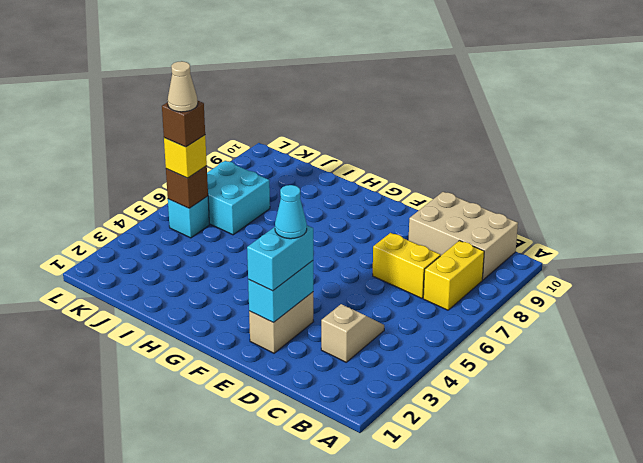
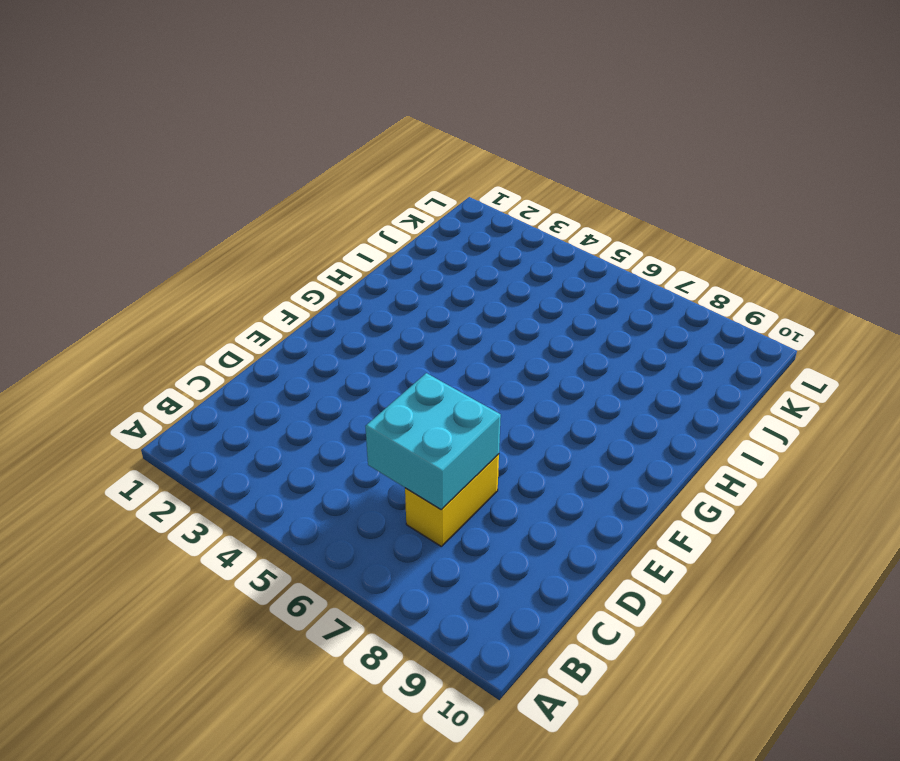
cyan 2x2 brick [365,373,501,510] -> cyan 2x2 brick moved to [207,161,270,235]
none -> yellow 1x2 brick [423,241,484,310]
none -> tan 2x3 brick [409,192,518,280]
none -> tan 1x2 slope [321,304,384,362]

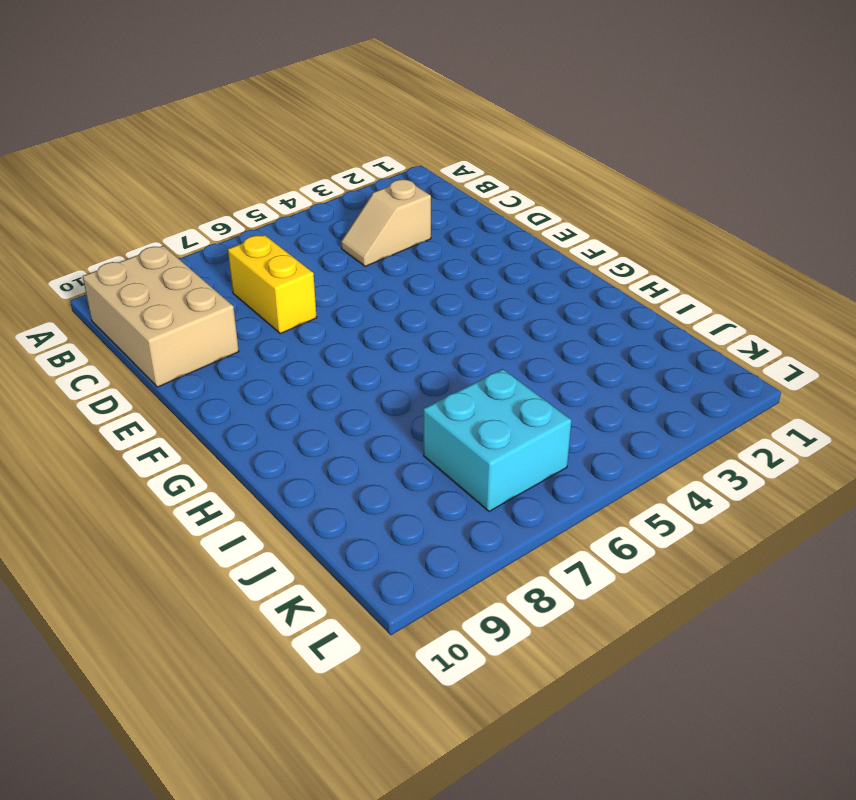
none -> yellow 1x2 brick [423,241,484,310]
none -> tan 1x2 brick [249,292,314,353]
none -> cyan 1x1 brick [168,196,209,238]

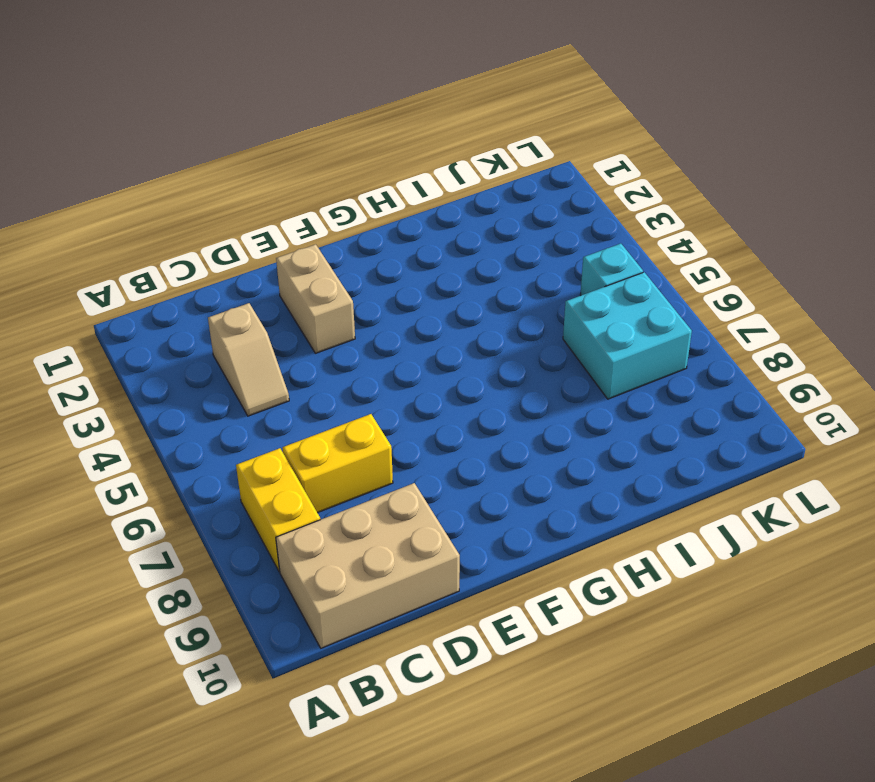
none -> cyan 1x2 brick [248,261,313,323]
none -> brown 1x1 brick [166,166,208,208]
none -> cyan 1x2 brick [247,226,313,291]

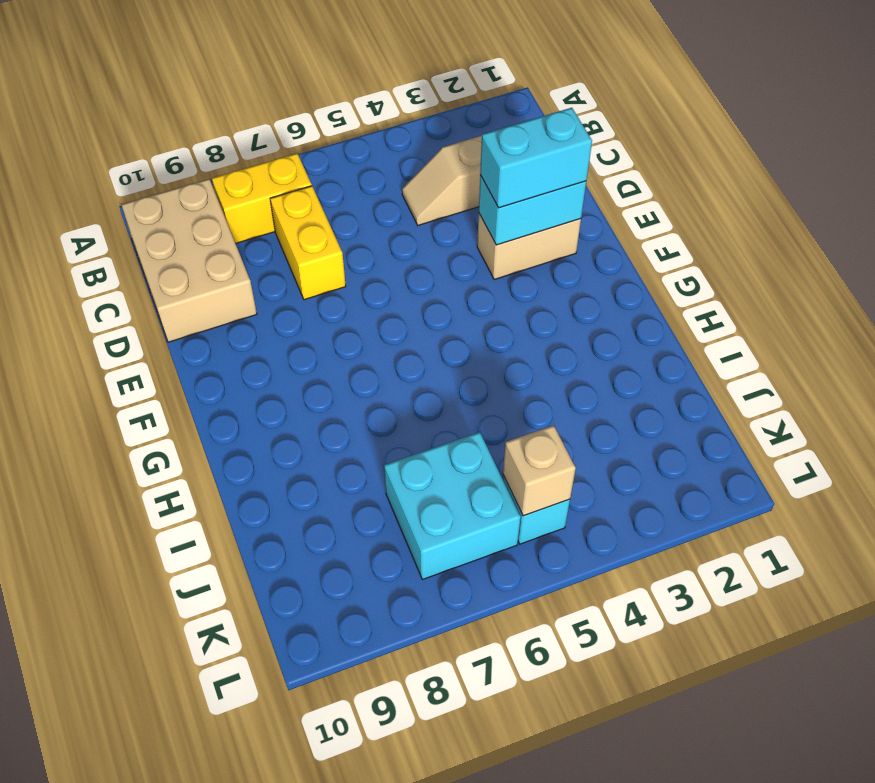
tan 1x1 brick [503,425,576,516] -> brown 1x1 brick [166,166,208,208]
none -> yellow 1x1 brick [164,135,207,178]
none -> cyan 1x1 cone [275,185,307,239]
none -> brown 1x1 brick [162,100,205,147]

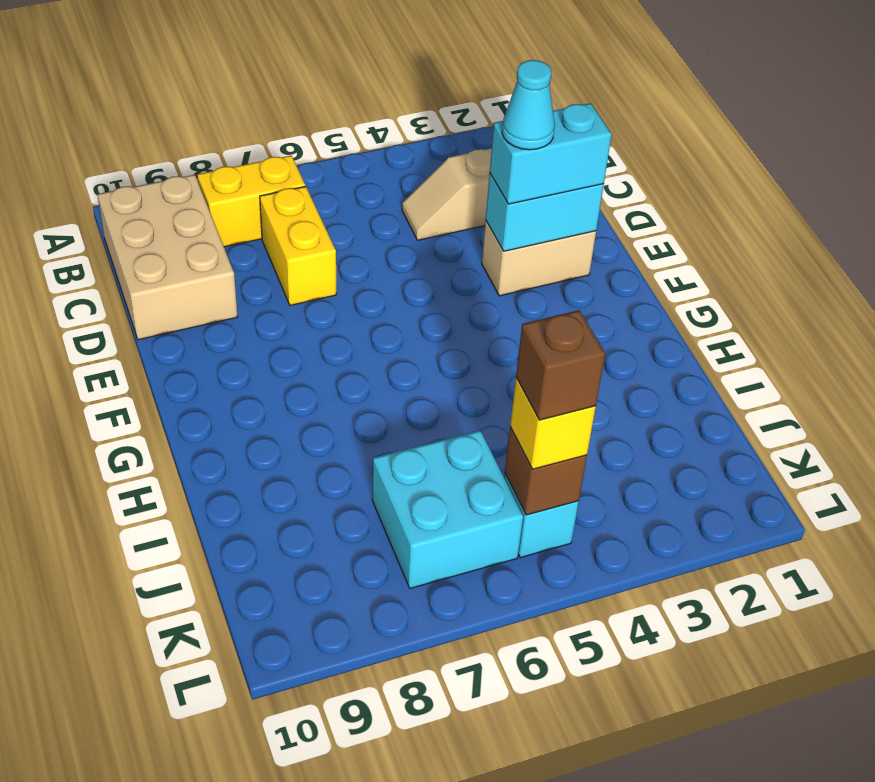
none -> tan 1x1 cone [168,61,198,112]

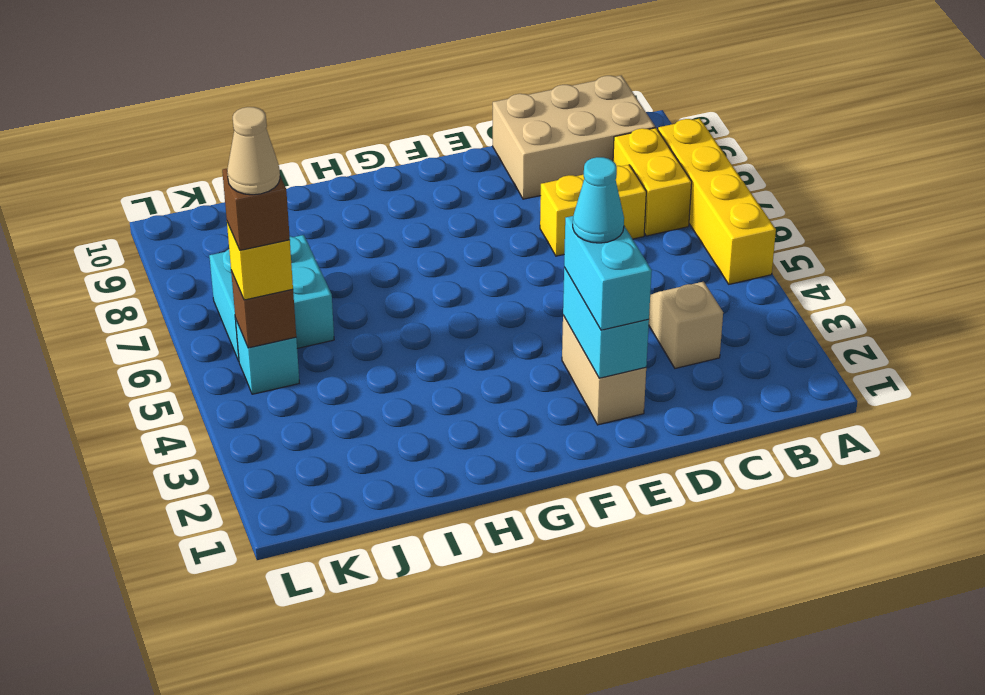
yellow 1x4 brick [658,119,776,284] -> none

